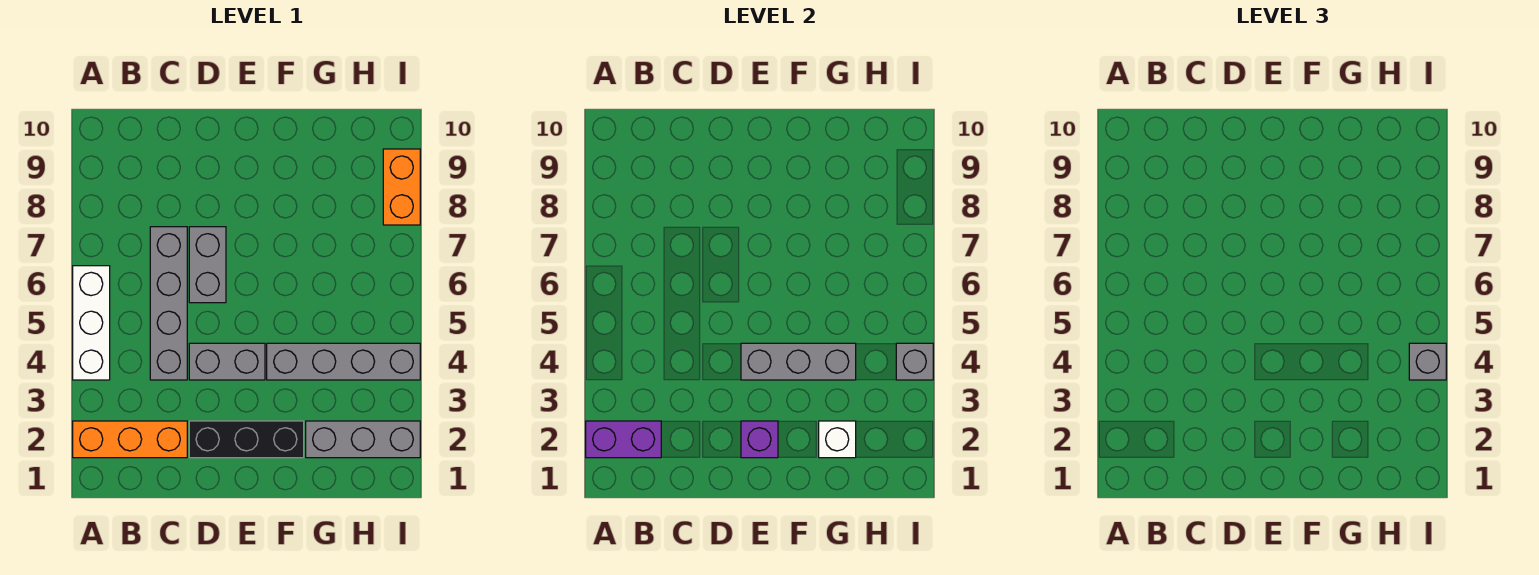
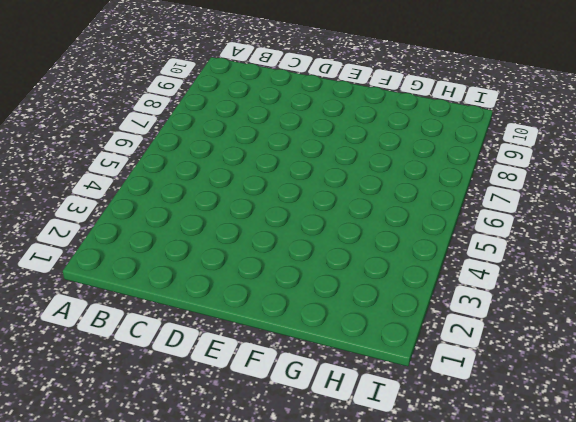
none -> orange 1x3 brick [73,421,187,458]
none -> white 1x3 brick [73,266,110,380]
none -> grey 1x4 brick [150,227,187,380]

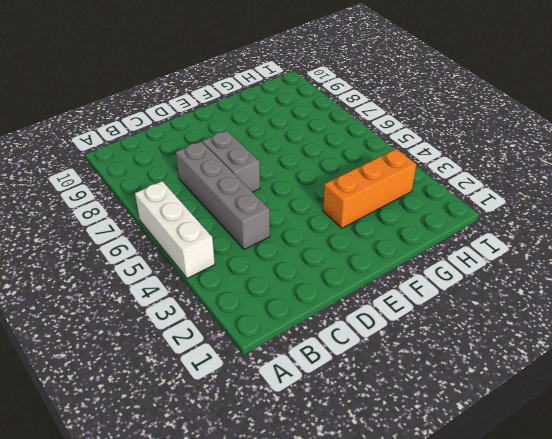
orange 1x3 brick [323,149,416,228] -> orange 1x3 brick moved to [73,421,187,458]
none -> black 1x3 brick [189,421,304,458]
none -> grey 1x2 brick [189,343,265,380]
none -> grey 1x4 brick [267,343,420,380]

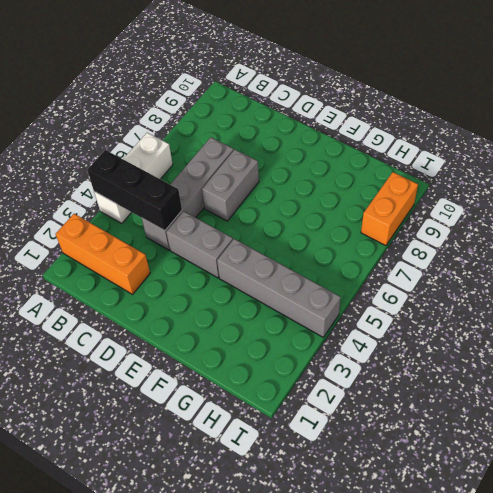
black 1x3 brick [87,150,182,231] -> black 1x3 brick moved to [189,421,304,458]
none -> grey 1x3 brick [306,421,420,458]
none -> purple 1x2 brick [586,421,661,458]
none -> purple 1x1 brick [741,421,778,458]

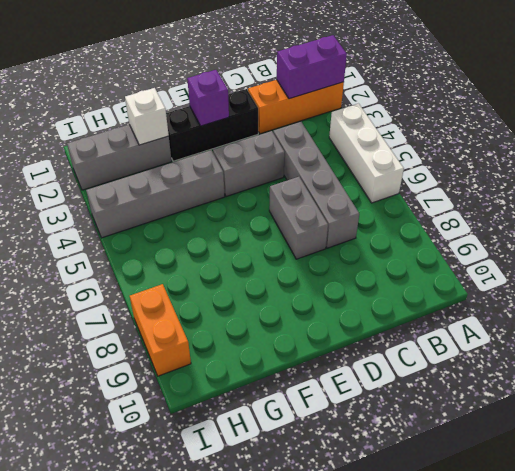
none -> grey 1x3 brick [741,343,856,380]
none -> grey 1x1 brick [896,343,933,380]
none -> grey 1x1 brick [1409,343,1446,380]

